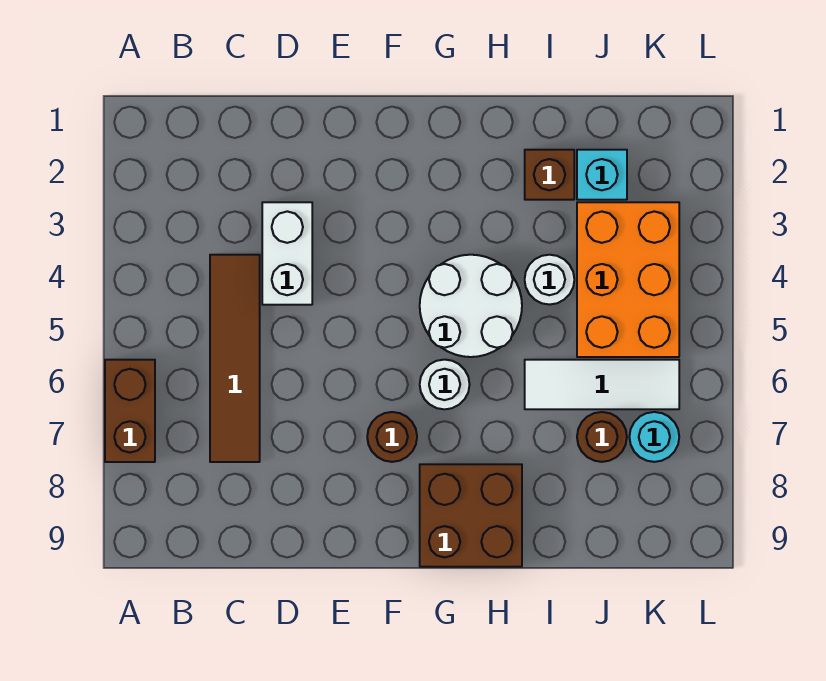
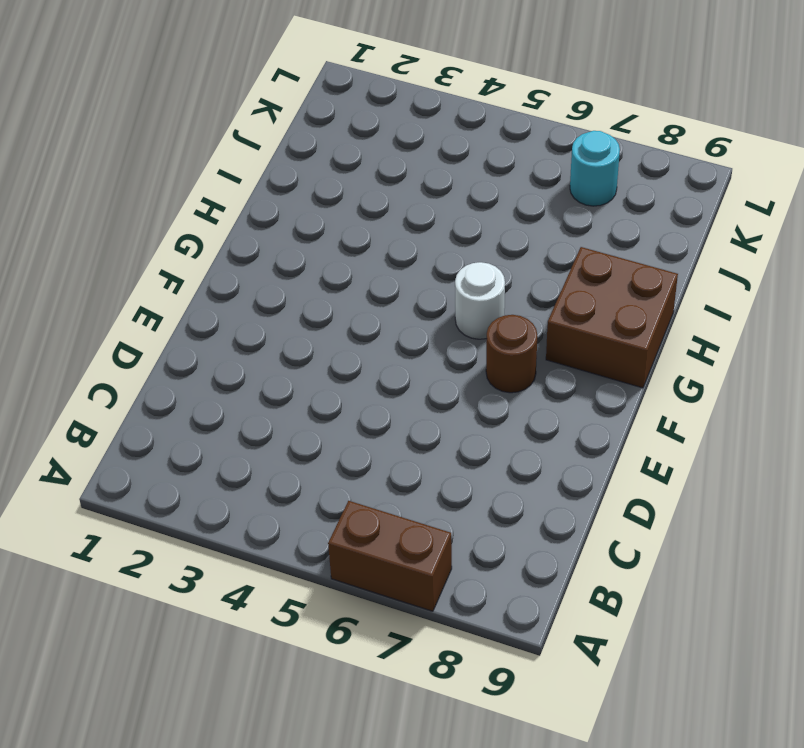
none -> brown 1x4 tile [210,255,260,462]
none -> white 1x2 brick [262,202,312,305]
none -> white 2x2 round brick [420,255,522,357]

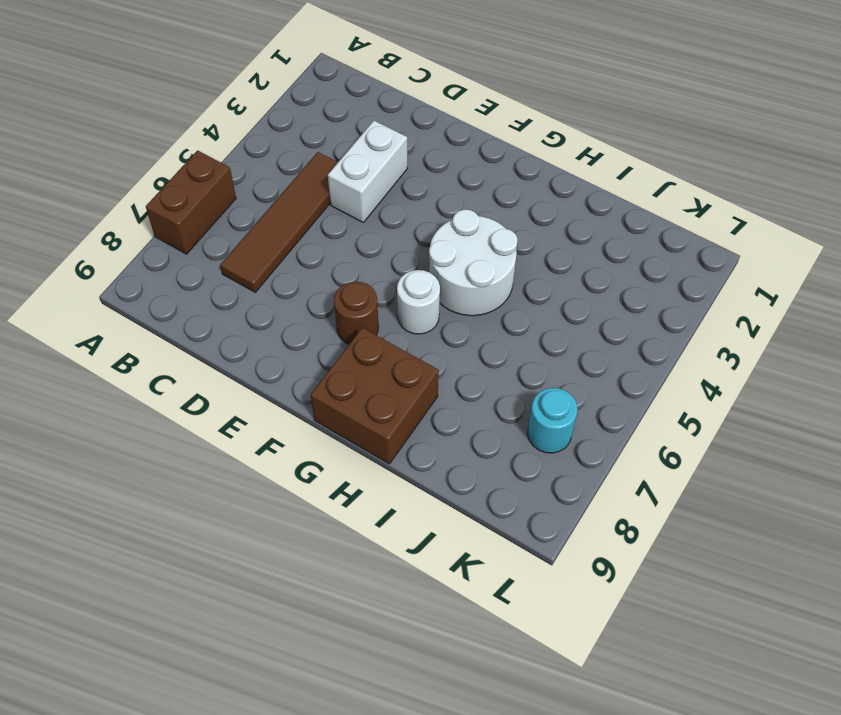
none -> brown 1x1 brick [525,150,574,200]
none -> white 1x1 round brick [525,255,574,305]
none -> white 1x3 tile [525,360,679,409]

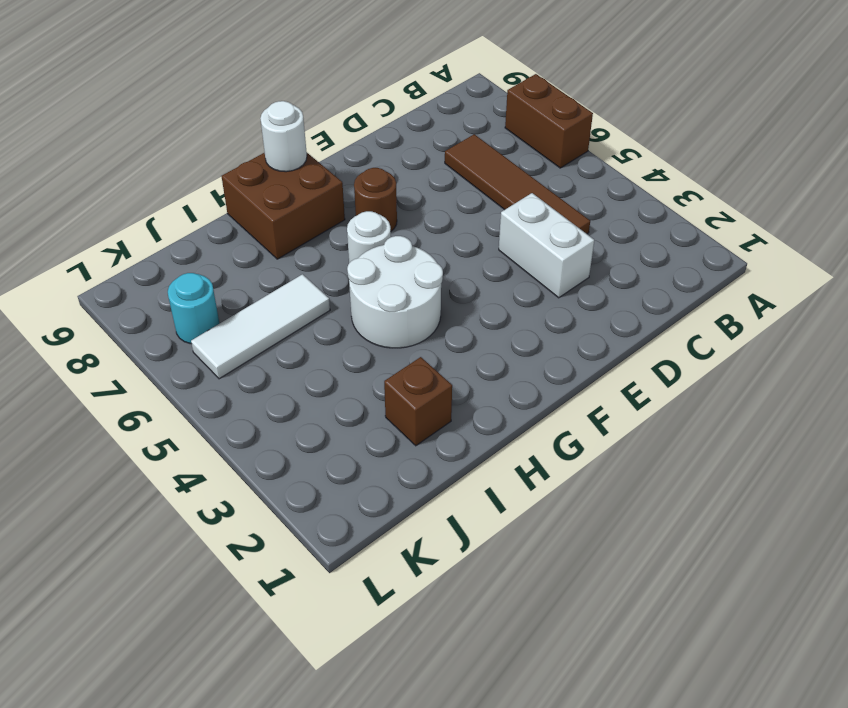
white 1x1 round brick [260,101,307,172] -> white 1x1 round brick moved to [525,255,574,305]
none -> cyan 1x1 brick [577,150,627,200]
none -> orange 2x3 brick [577,202,679,357]
none -> brown 1x1 round brick [577,412,627,462]

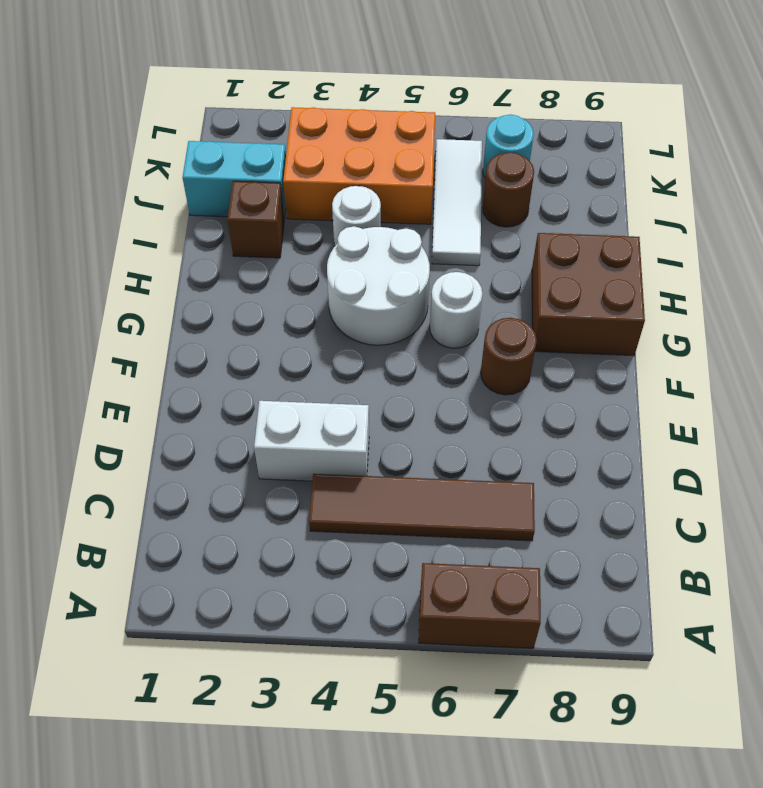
cyan 1x2 brick [183,141,286,219] -> cyan 1x1 brick [577,150,627,200]

